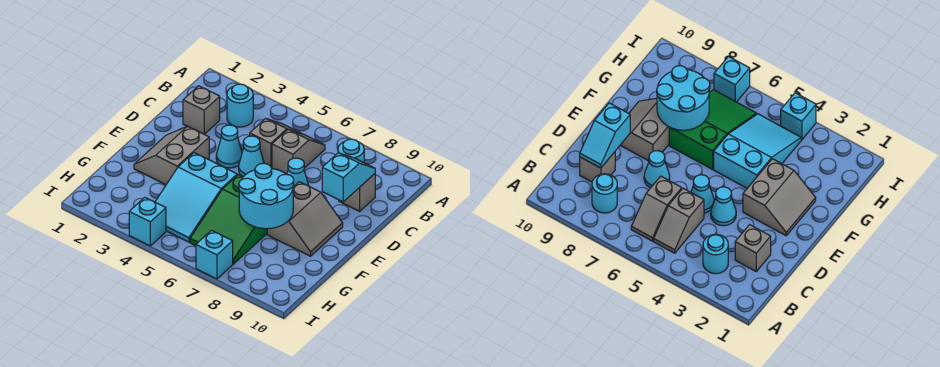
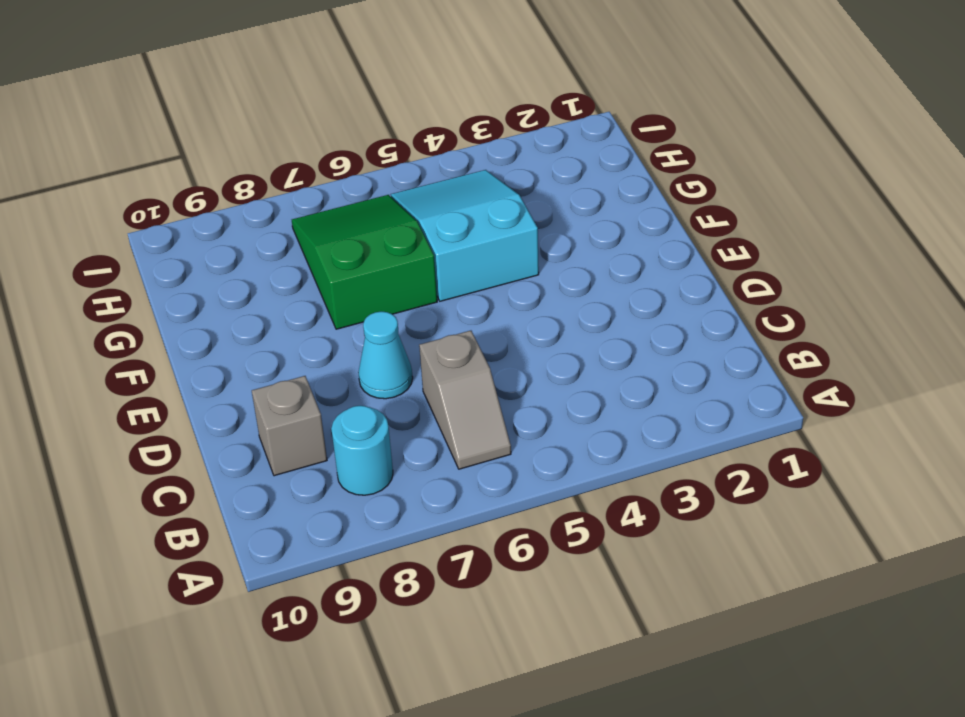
none -> cyan 1x1 round brick [227,84,253,127]
none -> grey 1x2 slope [250,118,300,167]
none -> grey 1x1 brick [183,86,220,134]

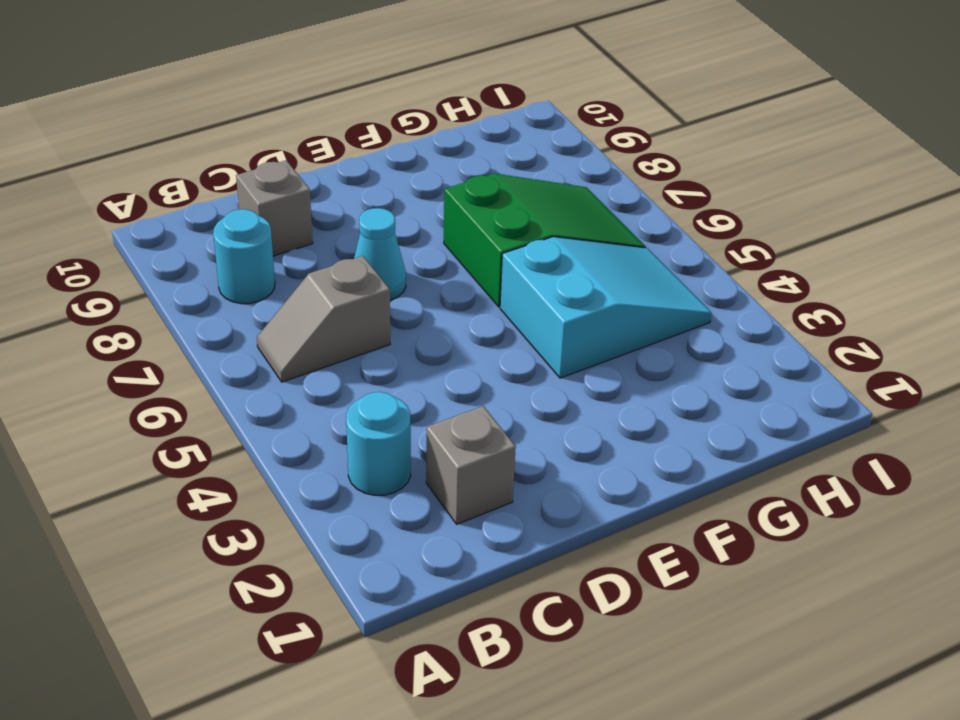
none -> grey 1x2 slope [250,118,300,167]
none -> cyan 1x1 cone [216,125,242,168]
none -> cyan 1x1 cone [239,136,264,177]

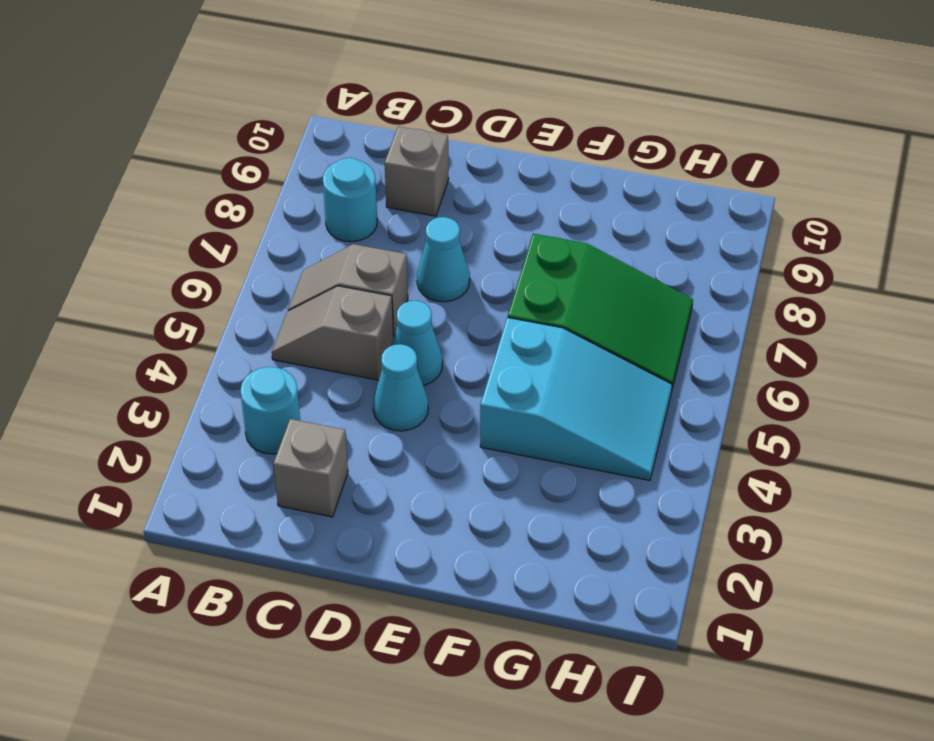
none -> grey 2x2 slope [134,126,209,185]
none -> grey 2x2 slope [267,182,343,256]
none -> cyan 1x1 brick [129,198,166,246]

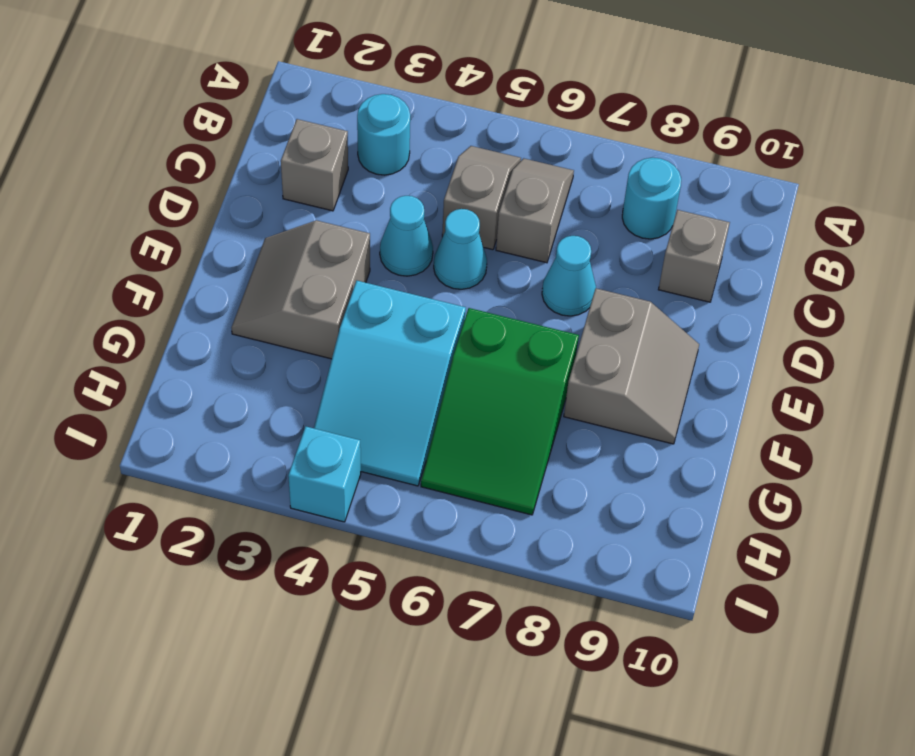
none -> cyan 1x1 brick [196,230,233,279]
none -> cyan 1x2 slope [322,153,375,202]
none -> cyan 2x2 round brick [239,163,294,229]

